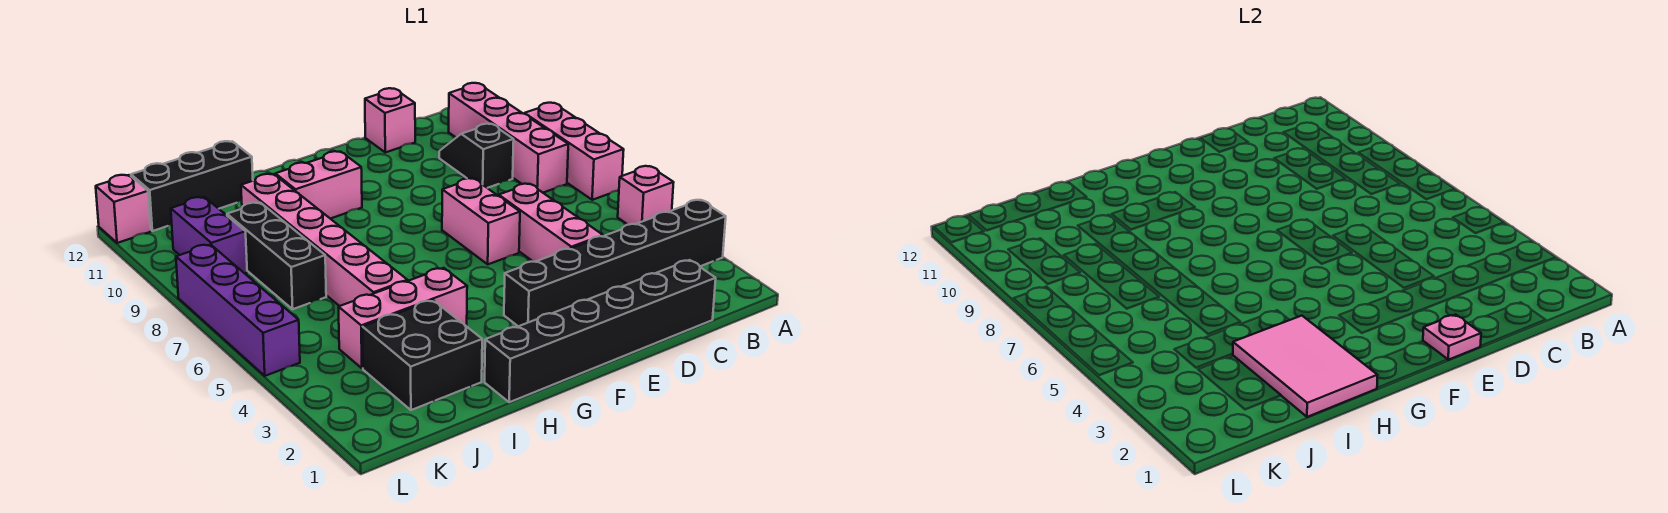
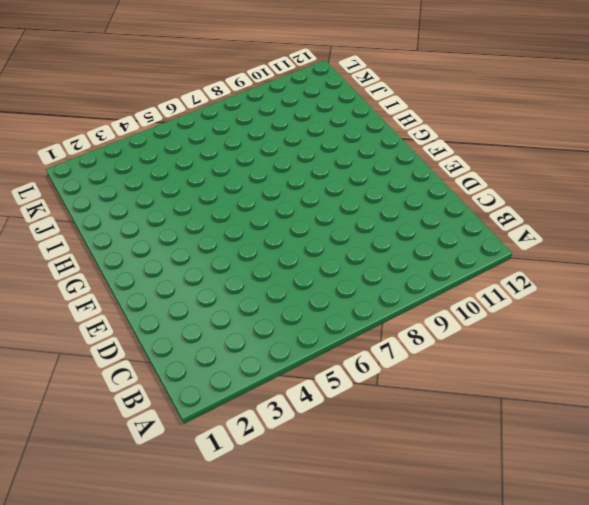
none -> black 1x6 brick [504,200,726,326]
none -> pink 1x1 brick [618,166,674,225]
none -> pink 1x3 brick [524,103,624,200]

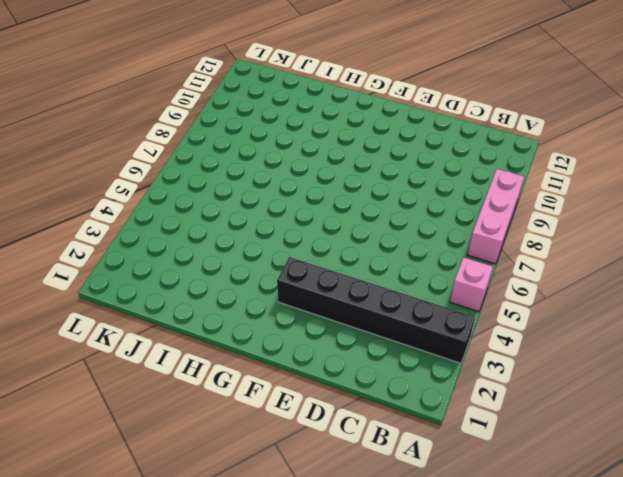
none -> pink 1x4 brick [449,83,568,193]
none -> black 1x6 brick [485,260,716,402]
none -> black 1x2 slope [439,124,514,188]

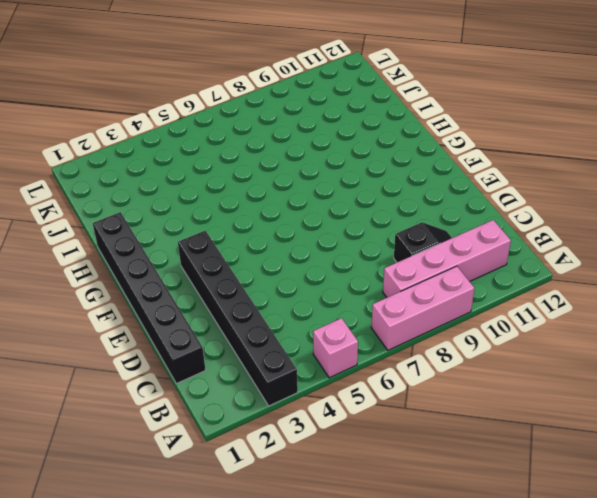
none -> pink 1x3 brick [499,184,603,262]
none -> pink 1x1 brick [365,88,415,152]
none -> pink 1x2 brick [442,178,520,264]

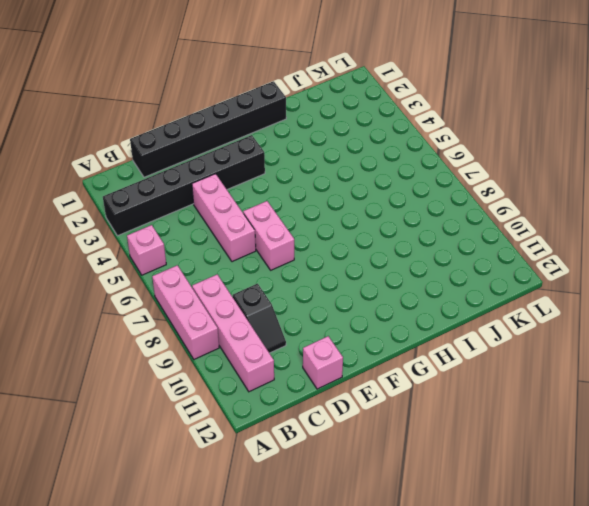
none -> pink 1x2 brick [275,151,362,219]
none -> pink 1x3 brick [339,268,467,368]
none -> black 2x2 brick [362,300,482,410]

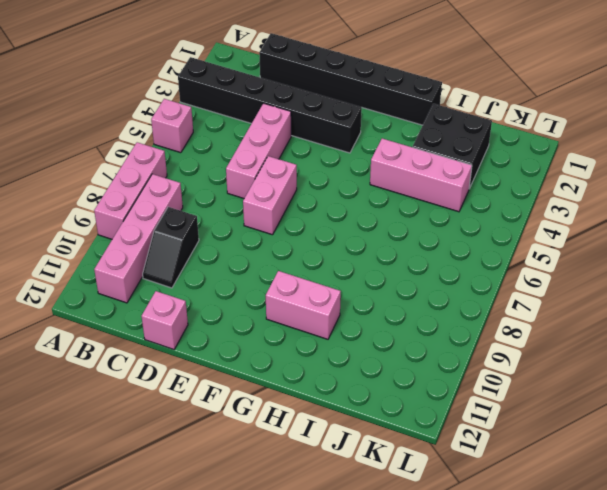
none -> pink 1x6 brick [241,174,408,306]
none -> black 1x3 brick [131,141,253,231]
none -> black 1x3 brick [227,203,326,309]

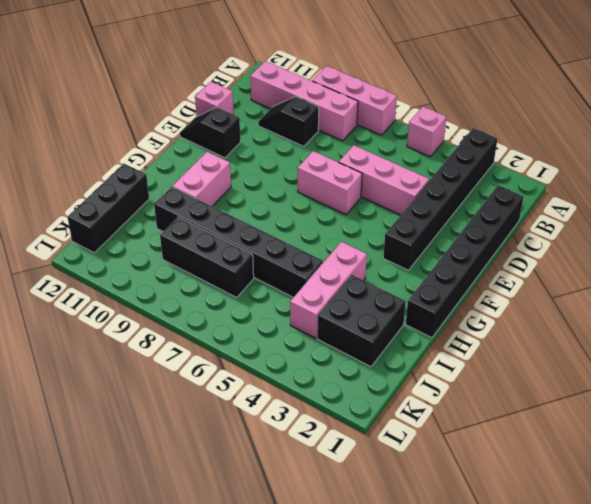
black 1x2 slope [180,107,241,158] -> none
black 1x6 brick [154,187,323,297] -> pink 1x6 brick [241,174,408,306]
none -> purple 1x2 brick [171,197,247,273]
none -> purple 1x4 brick [176,245,300,376]
none -> pink 1x1 brick [96,175,151,243]

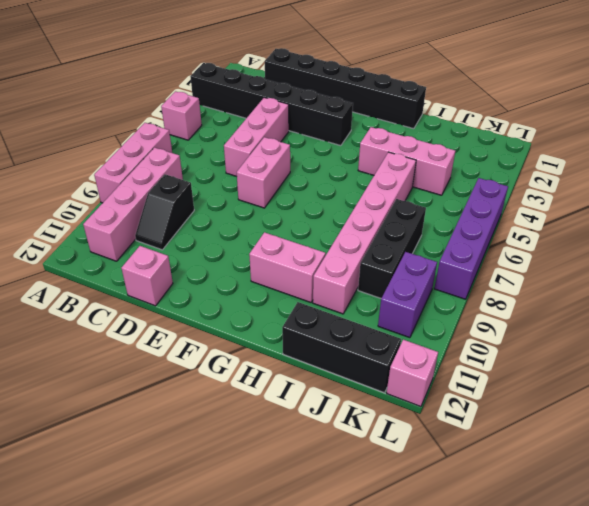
none -> black 2x2 brick [362,300,482,410]
none -> pink 1x1 plate [1423,315,1481,360]
none -> pink 2x3 tile [1233,316,1378,417]

